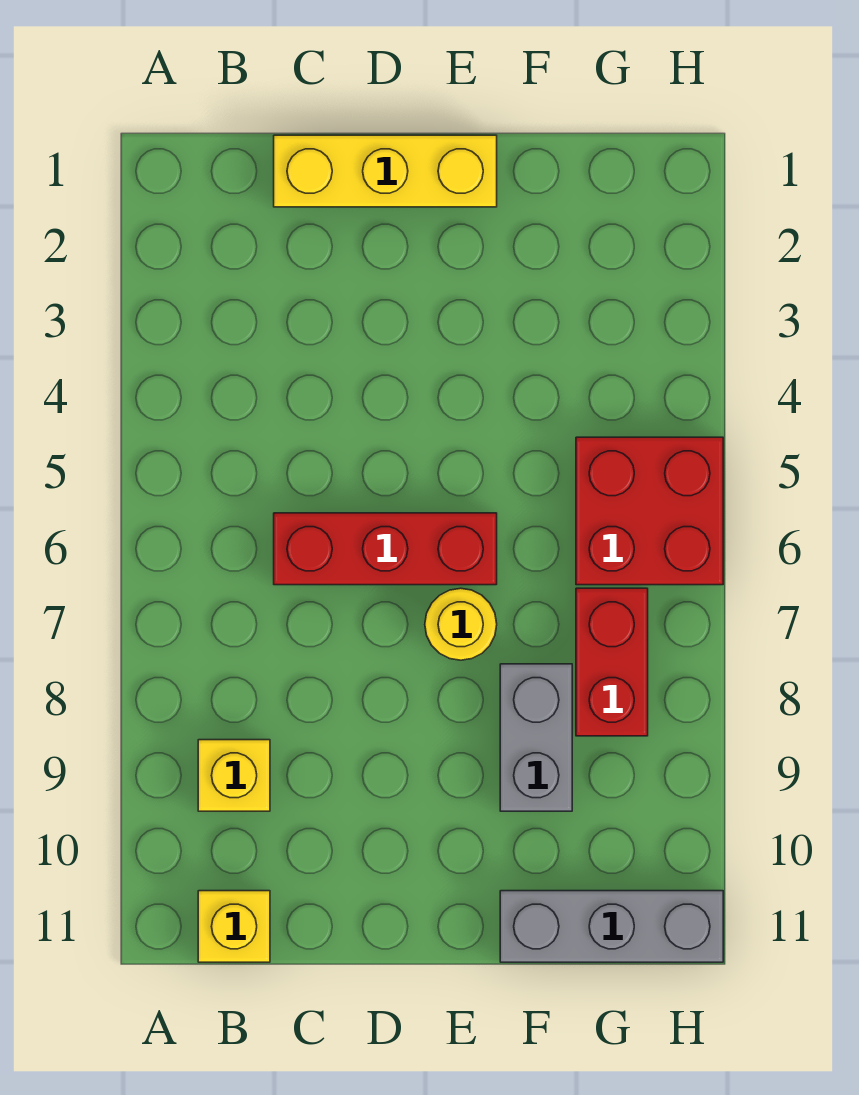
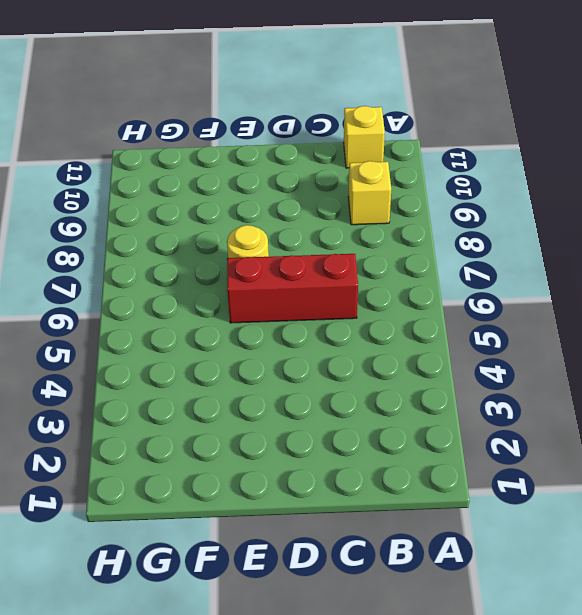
none -> yellow 1x3 brick [274,135,497,207]
none -> grey 1x2 brick [500,664,572,811]

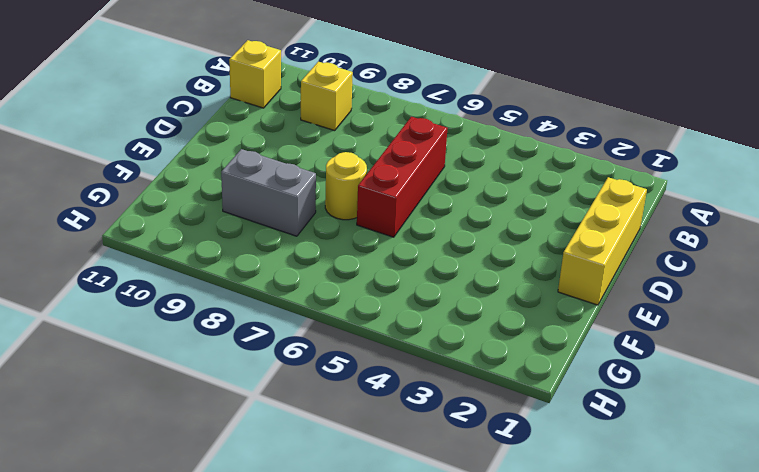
none -> grey 1x3 brick [500,891,723,962]
none -> red 2x2 brick [576,437,723,585]

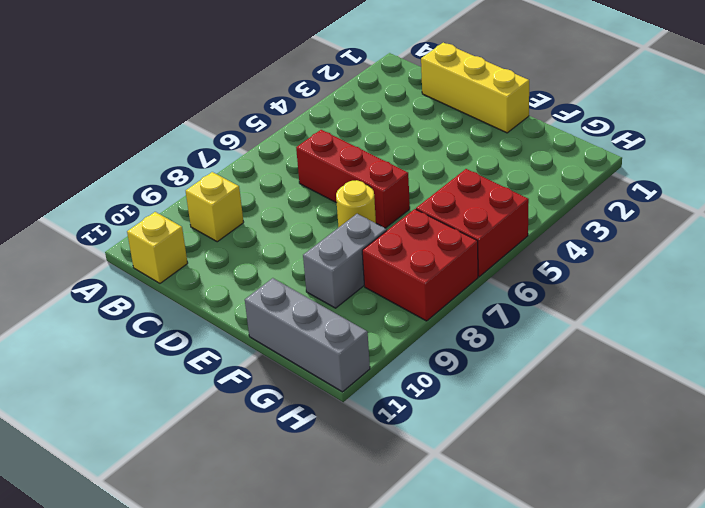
red 2x2 brick [362,209,478,321] -> red 1x2 brick [576,588,648,736]

